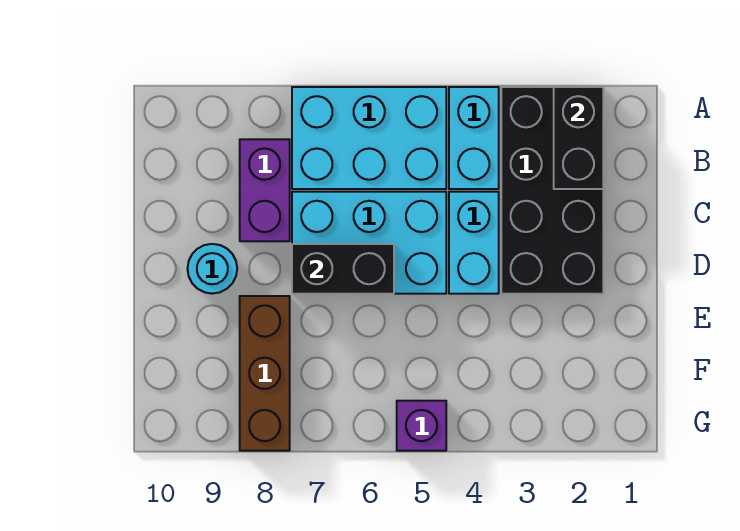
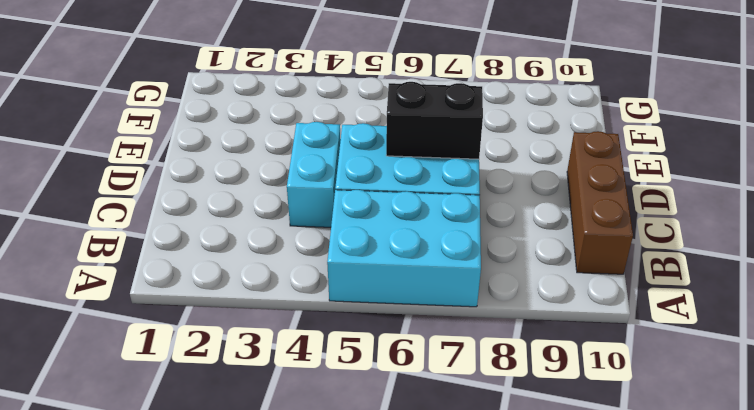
brown 1x3 brick [567,131,633,274] -> brown 1x3 brick moved to [240,296,290,451]
none -> black 2x4 brick [501,87,603,294]
none -> cyan 1x2 brick [449,87,499,189]

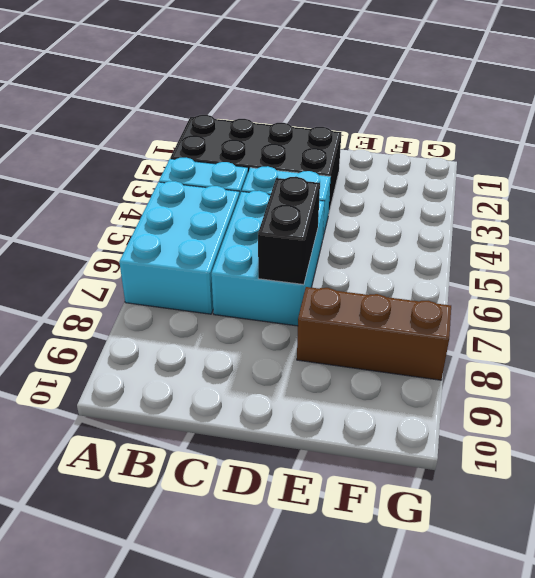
none -> purple 1x2 brick [240,139,290,241]
none -> cyan 1x1 round brick [187,244,237,294]

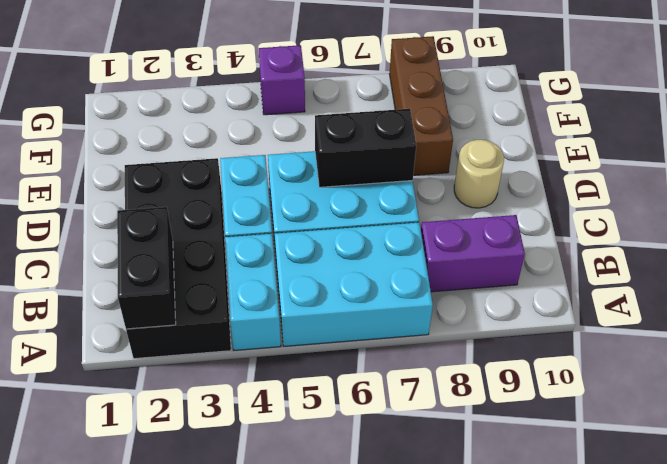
purple 1x2 brick [421,215,525,292] -> purple 1x2 brick turned to [240,139,290,241]
tan 1x1 round brick [454,140,504,208] -> cyan 1x1 round brick [187,244,237,294]

